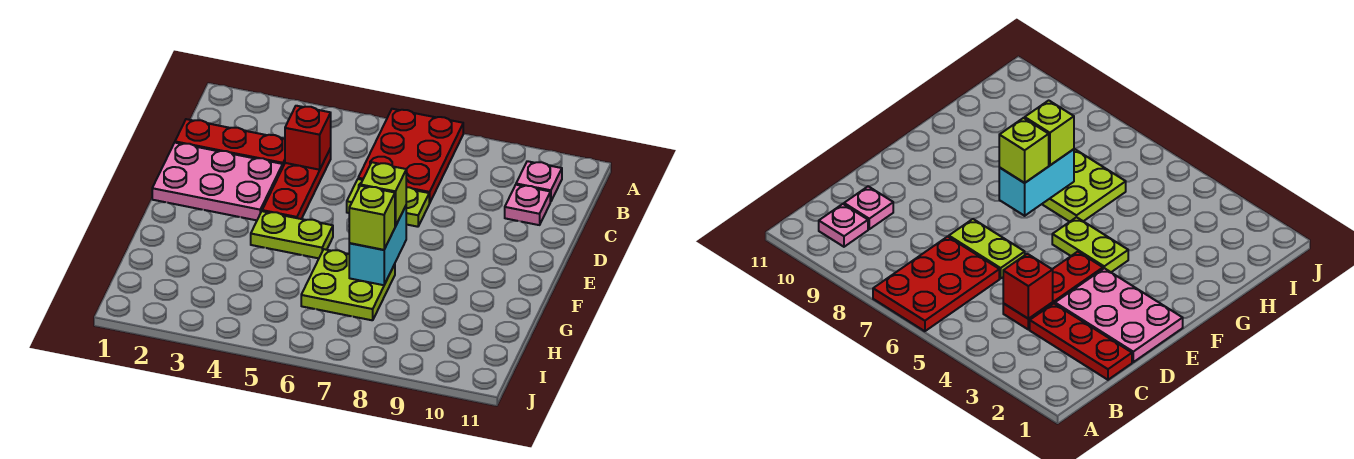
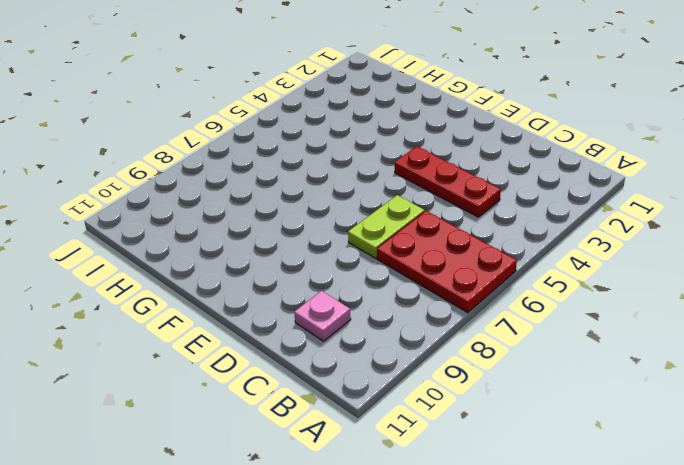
none -> pink 1x1 plate [516,161,562,202]
none -> red 1x3 plate [175,119,285,166]
none -> pink 2x3 plate [152,143,283,220]

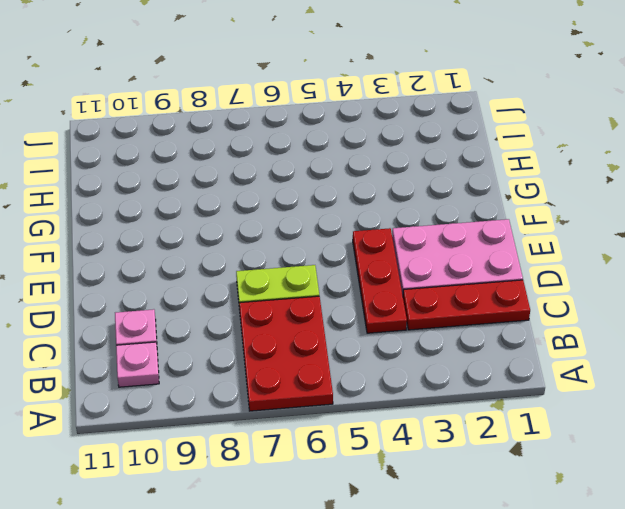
none -> lime 1x2 plate [251,211,333,258]
none -> lime 2x2 plate [301,249,395,320]
none -> red 1x1 brick [285,106,331,170]

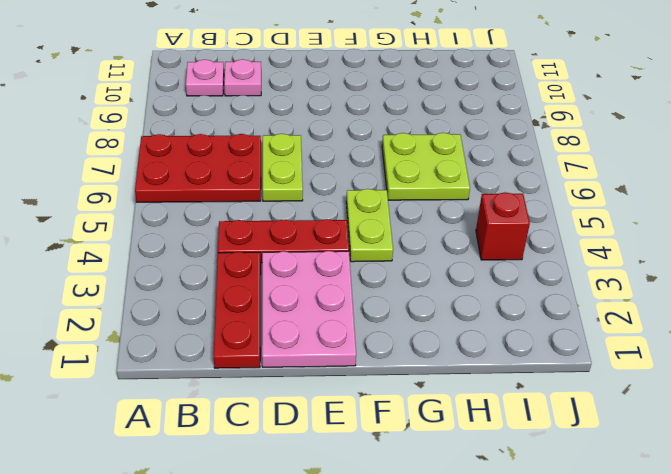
red 1x1 brick [476,192,530,260] -> red 1x1 brick moved to [285,106,331,170]
none -> cyan 1x2 brick [349,206,406,285]
none -> lime 1x1 brick [361,162,406,226]
none -> lime 1x1 brick [349,186,395,250]

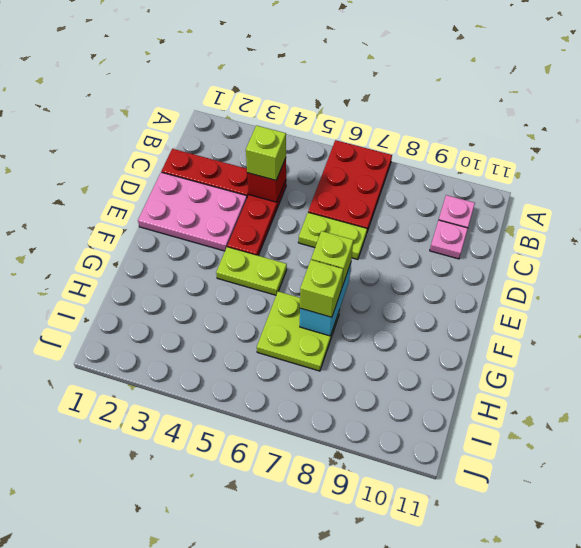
lime 1x1 brick [246,125,286,180] -> none

